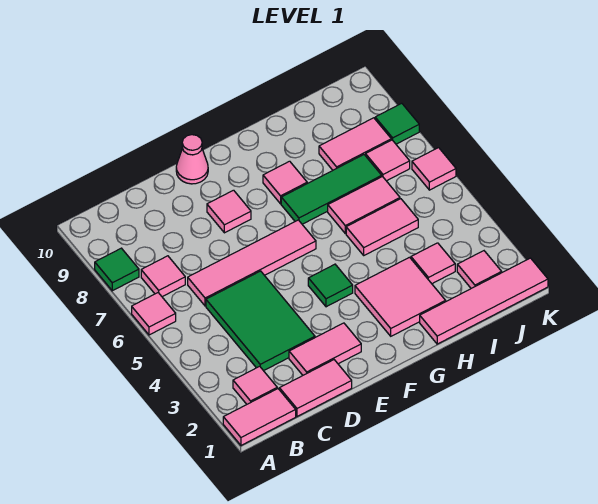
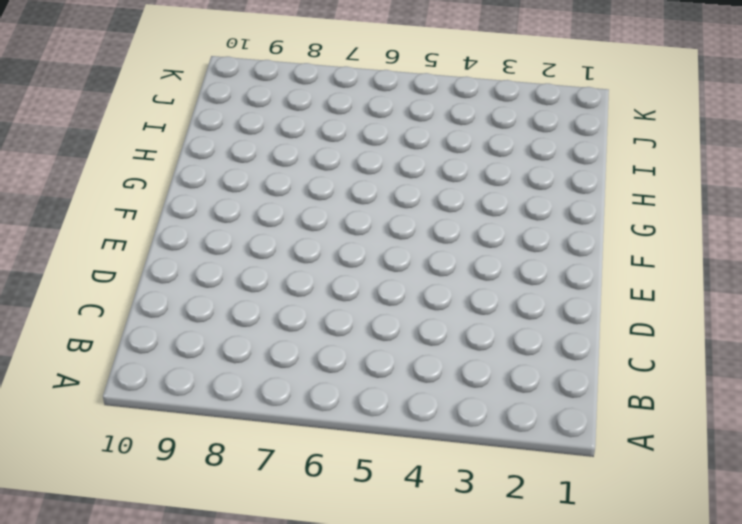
none -> pink 1x2 tile [223,389,296,445]
none -> pink 1x1 tile [132,293,176,335]
none -> green 1x1 tile [95,248,139,291]

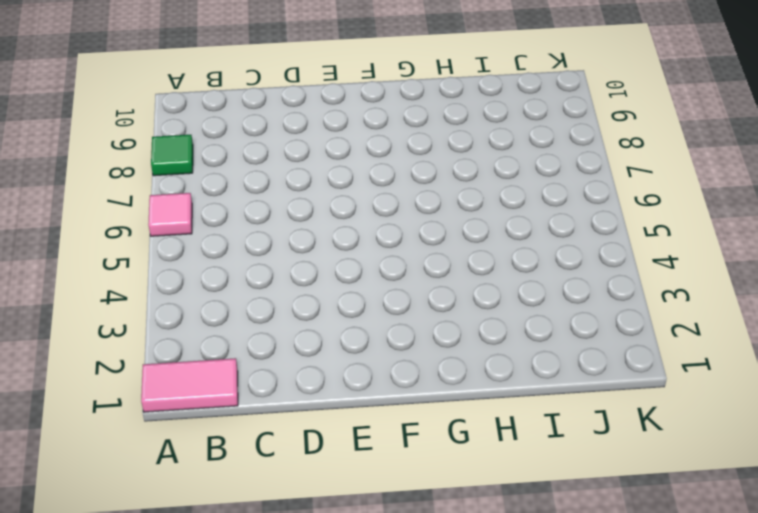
none -> pink 1x1 tile [233,366,277,404]
none -> pink 1x1 tile [141,256,185,297]
none -> pink 1x2 tile [279,360,352,416]

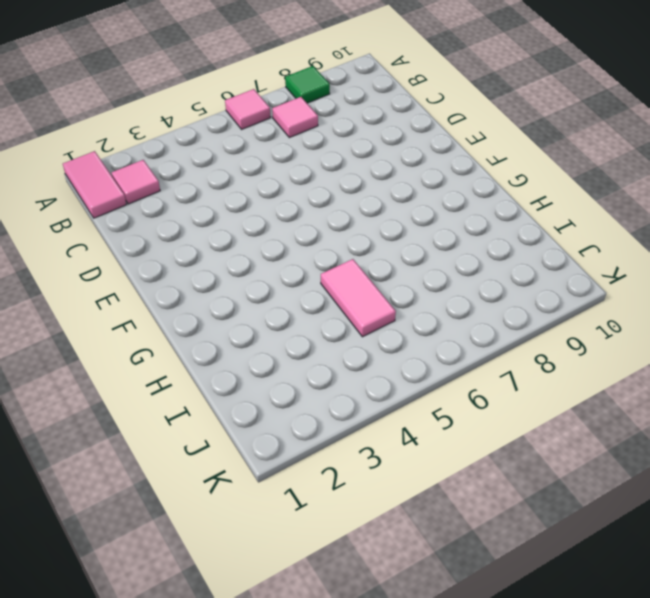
none -> pink 1x2 tile [279,360,352,416]
none -> green 2x3 tile [206,271,315,371]
none -> pink 1x4 tile [188,220,316,306]

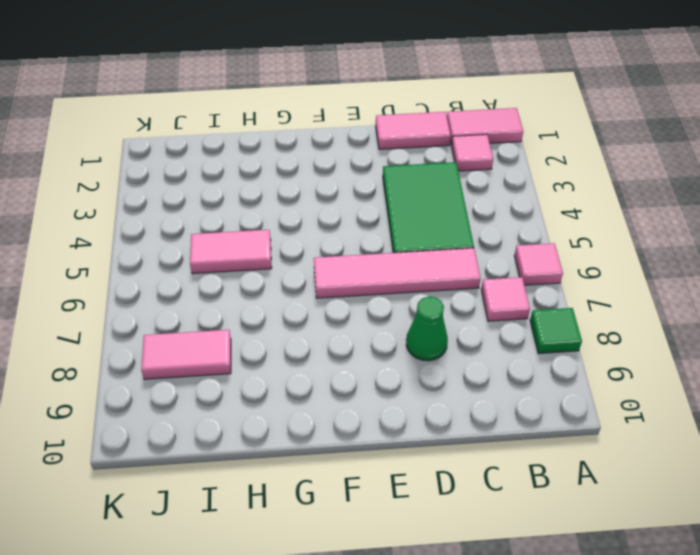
green 1x1 cone [406,297,448,361] -> none
none -> pink 1x2 tile [289,323,361,375]
none -> pink 1x1 tile [207,190,251,233]
none -> pink 1x1 cone [176,135,208,184]

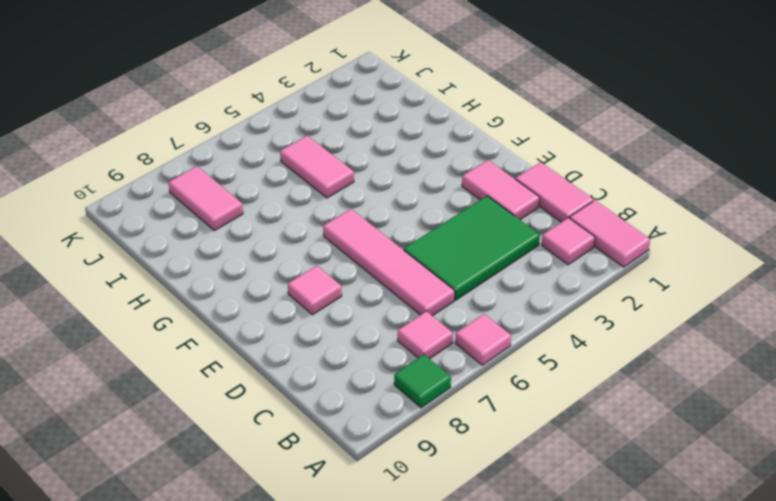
none -> pink 1x1 cone [176,135,208,184]
none -> green 1x1 tile [308,264,353,307]
none -> pink 2x2 tile [355,257,446,336]

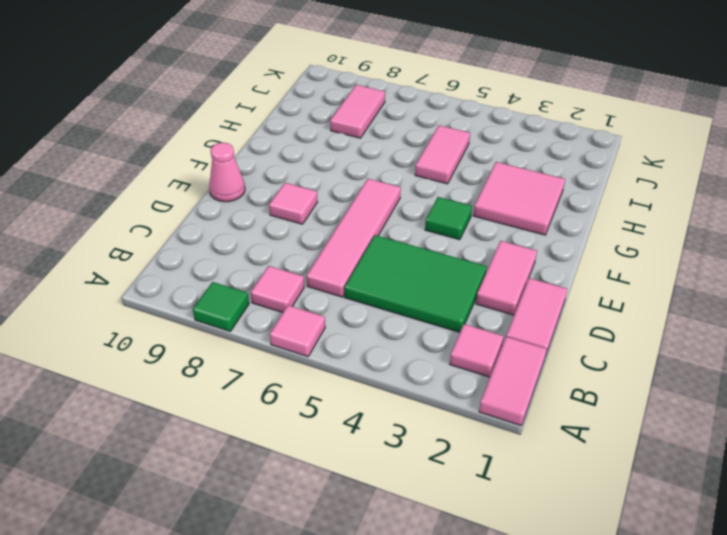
none -> green 1x3 tile [281,155,382,224]
none -> pink 1x1 tile [263,161,307,204]
none -> pink 1x4 tile [420,258,548,344]

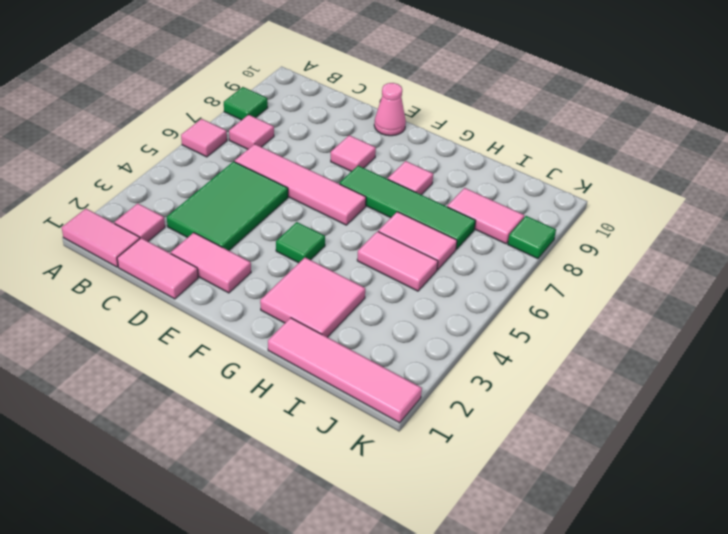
green 1x4 tile [339,166,476,249] -> green 1x3 tile [281,155,382,224]
none -> pink 1x1 tile [411,243,455,284]
none -> pink 1x1 tile [457,251,502,288]
none -> pink 1x1 tile [366,140,410,181]

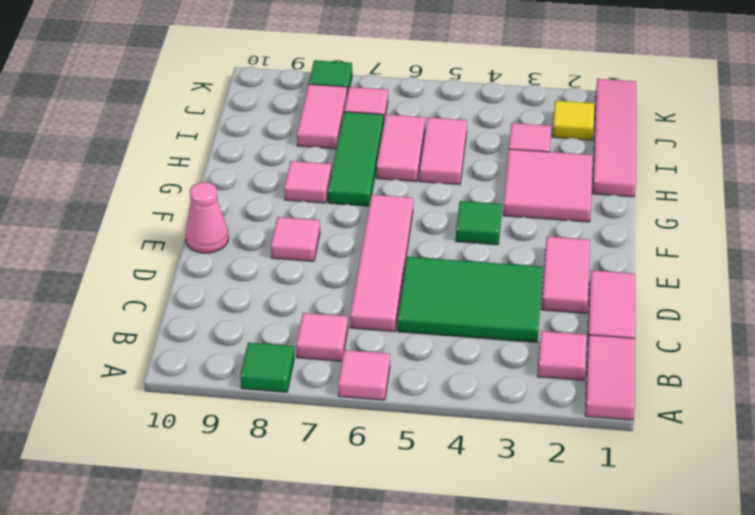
yellow 1x1 tile [552,101,594,140] -> pink 1x1 tile [457,251,502,288]
none -> pink 1x1 tile [412,148,456,190]

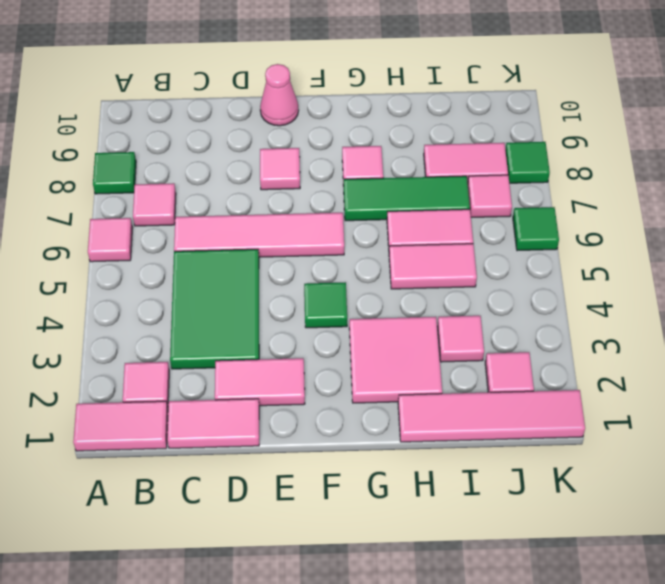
green 1x1 tile [513,207,559,251] -> pink 1x1 tile [412,148,456,190]

